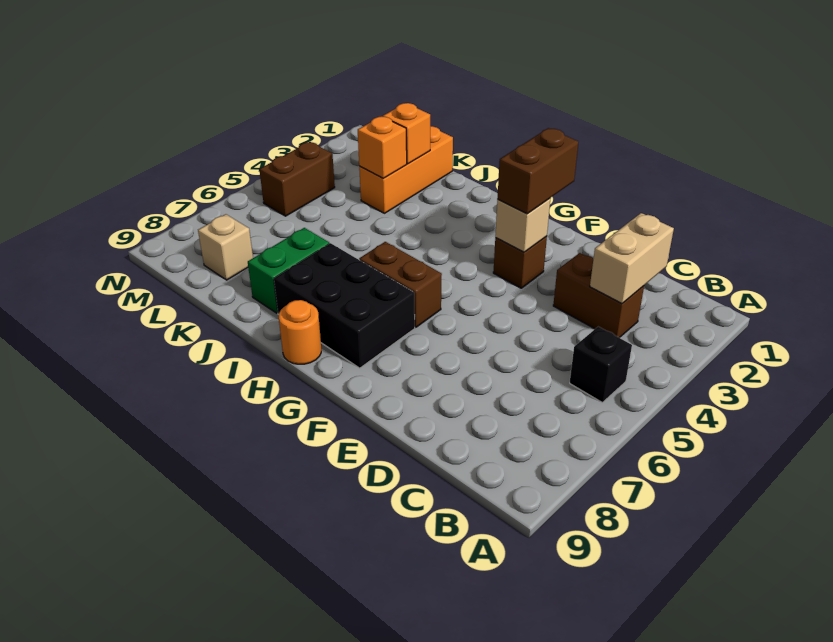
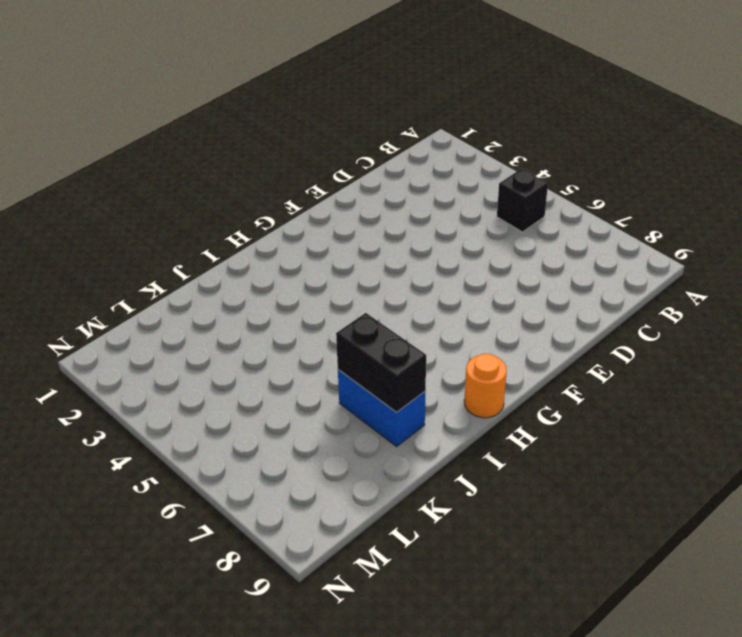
blue 1x2 brick [338,370,426,446] -> green 1x2 brick [248,228,329,313]
black 1x2 brick [336,313,426,412] -> none
none -> brown 1x2 brick [553,253,644,338]
none -> brown 1x1 brick [493,236,547,288]
none -> brown 1x2 brick [359,242,442,327]

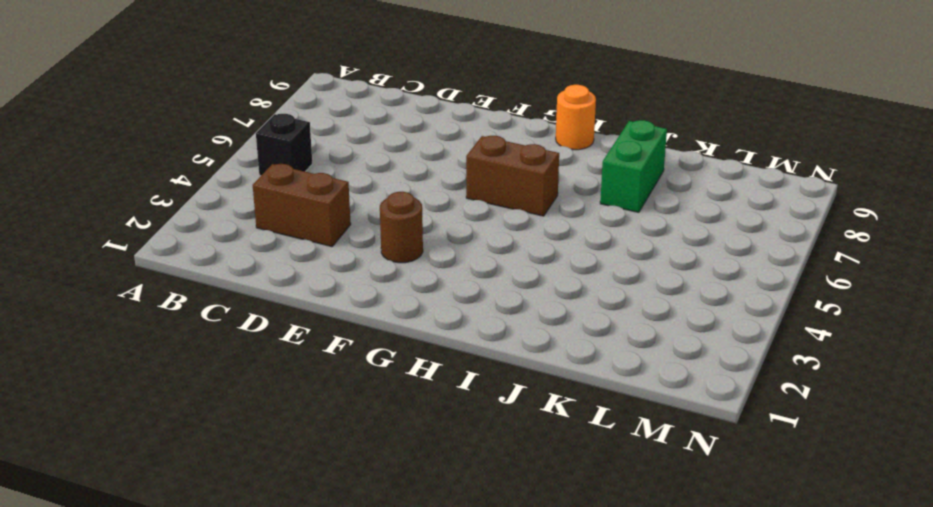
brown 1x1 round brick [380,192,423,263] -> brown 1x1 brick [493,236,547,288]
none -> black 2x3 brick [274,243,415,368]
none -> orange 1x3 brick [359,126,453,213]
none -> tan 1x1 brick [198,214,253,280]

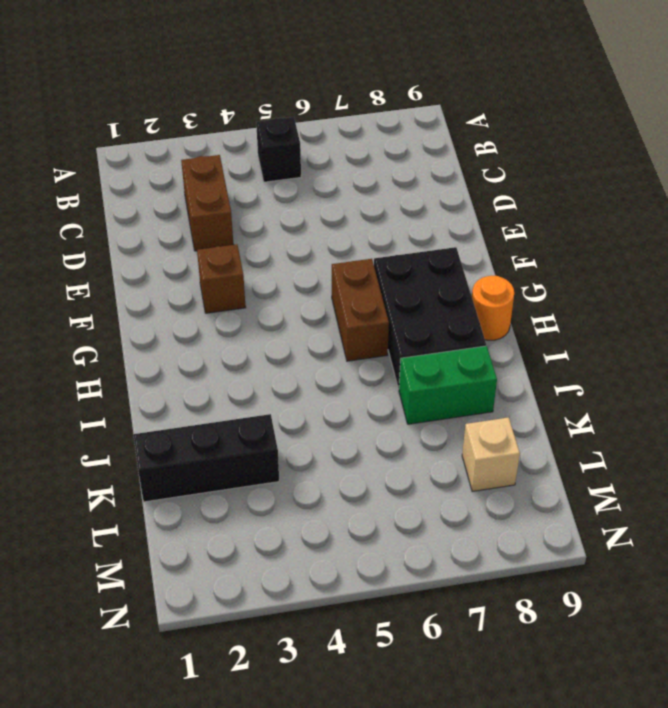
black 1x3 brick [134,414,279,502] -> orange 1x3 brick [359,126,453,213]
none -> brown 1x2 brick [259,142,335,216]
none -> tan 1x2 brick [590,213,674,303]
none -> tan 1x1 brick [495,198,550,252]

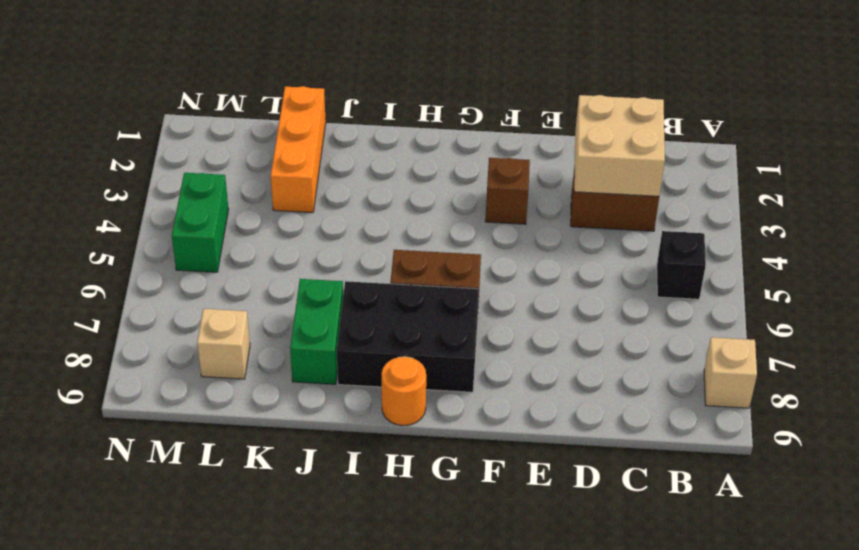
tan 1x1 brick [704,337,757,408] -> tan 1x1 brick moved to [495,198,550,252]
tan 2x2 brick [574,95,665,196] -> tan 1x2 brick [590,213,674,303]
green 1x2 brick [172,173,229,272] -> brown 1x2 brick [259,142,335,216]
none -> orange 1x1 brick [383,103,430,164]
none -> orange 1x1 brick [358,117,407,178]
none -> brown 1x2 brick [497,128,578,214]

